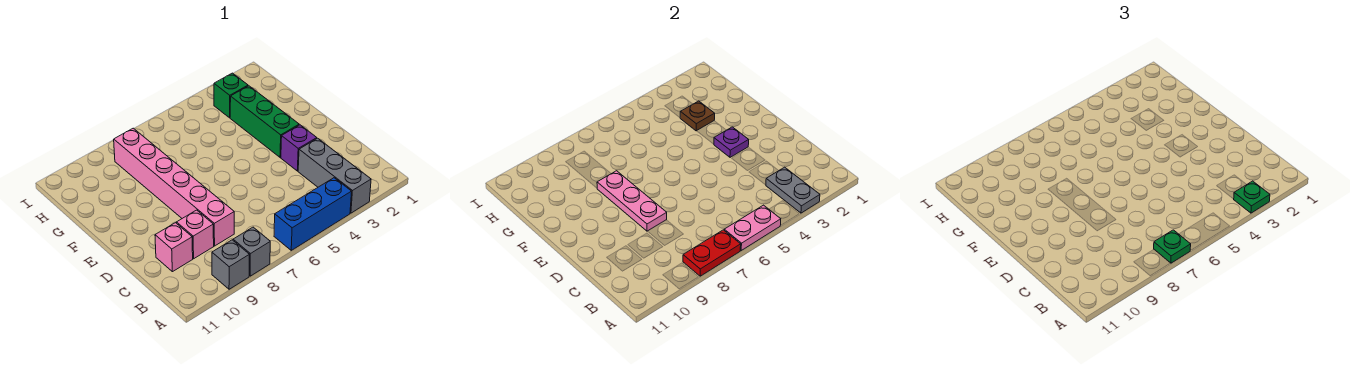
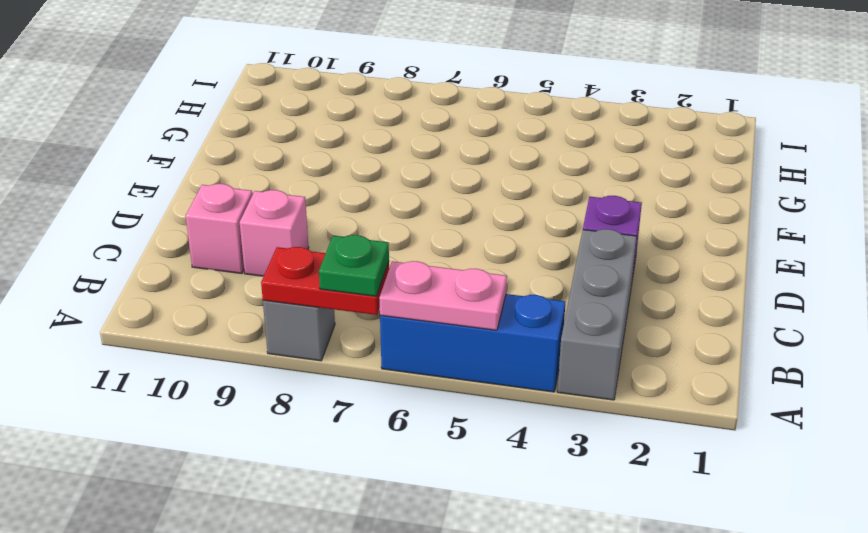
none -> grey 1x1 brick [212,240,249,289]
none -> pink 1x6 brick [114,128,234,246]
none -> green 1x3 brick [230,86,299,157]

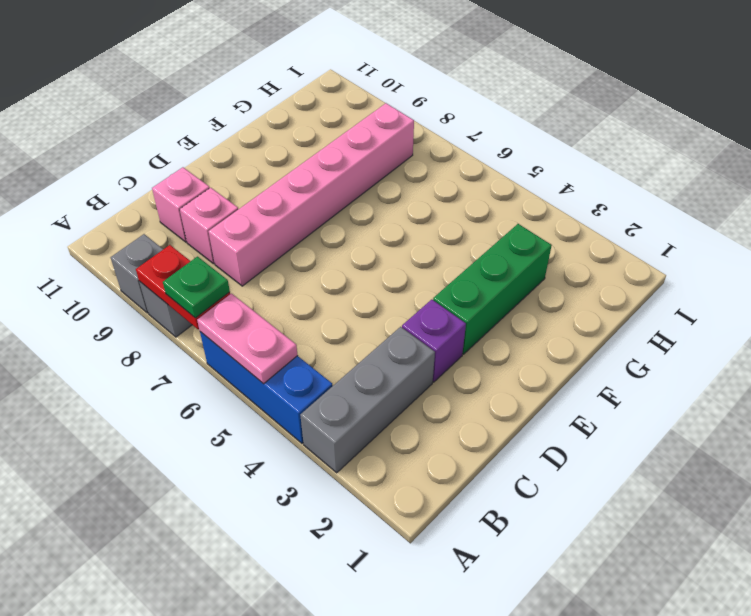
none -> green 1x1 brick [214,73,248,118]
none -> grey 1x2 plate [766,167,820,213]
none -> pink 1x3 plate [597,171,667,231]

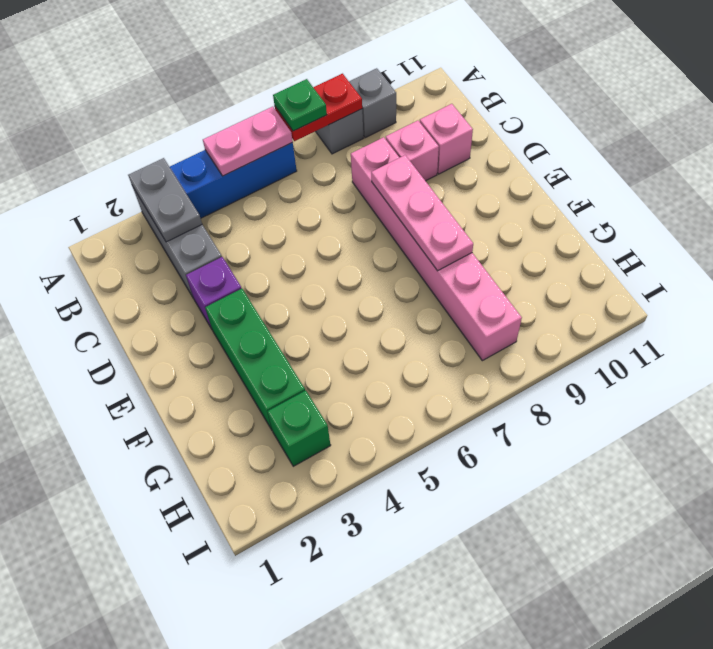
none -> purple 1x1 plate [714,127,749,157]
none -> brown 1x1 plate [680,101,715,131]
none -> green 1x1 plate [1234,181,1270,213]

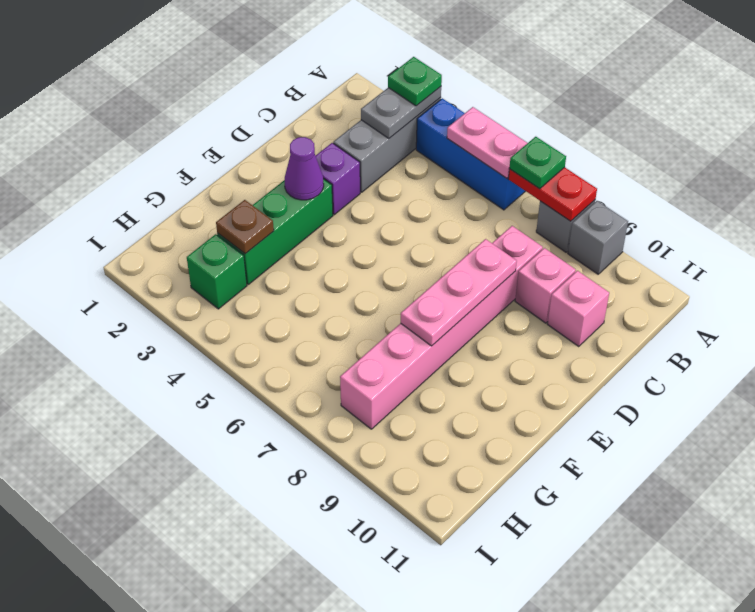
purple 1x1 cone [285,137,324,200] -> purple 1x1 plate [714,127,749,157]

